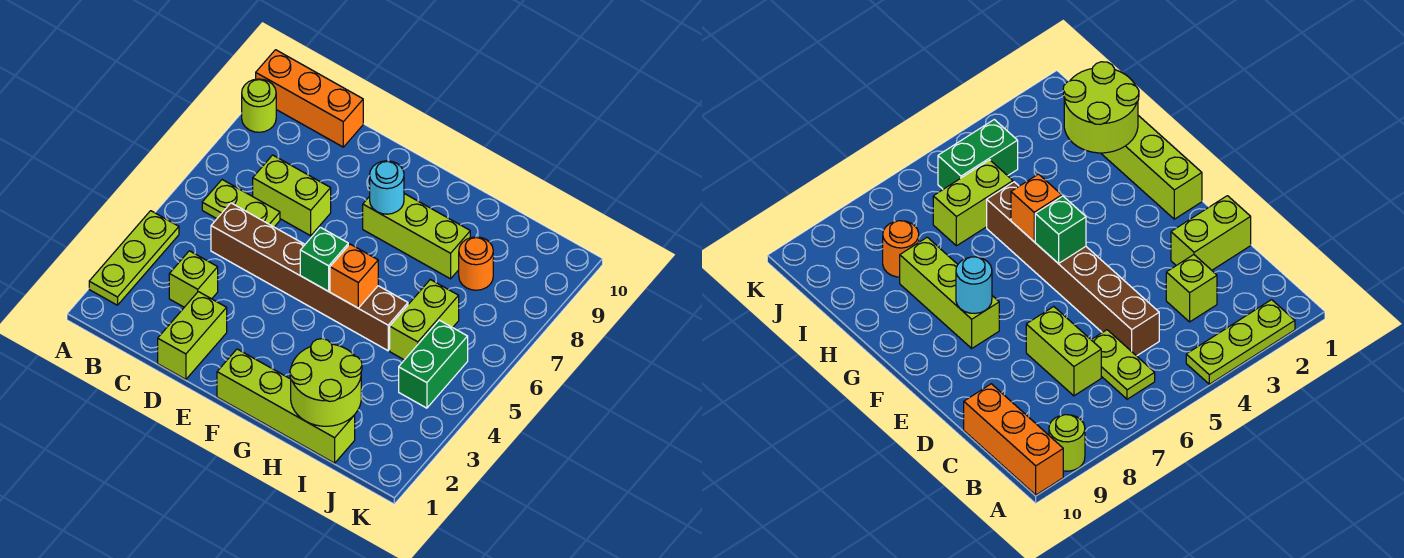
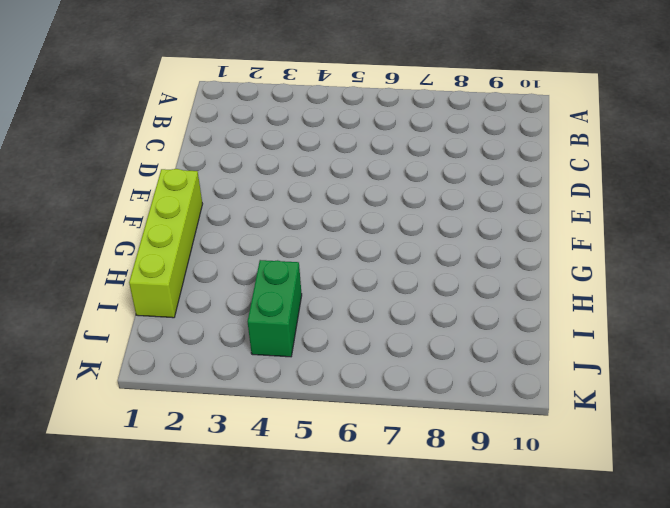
green 1x2 brick [248,260,302,357] -> green 1x2 brick turned to [399,320,468,408]
none -> lime 1x3 plate [89,211,179,305]
none -> lime 1x1 round brick [242,79,276,132]
none -> orange 1x3 brick [256,50,363,147]

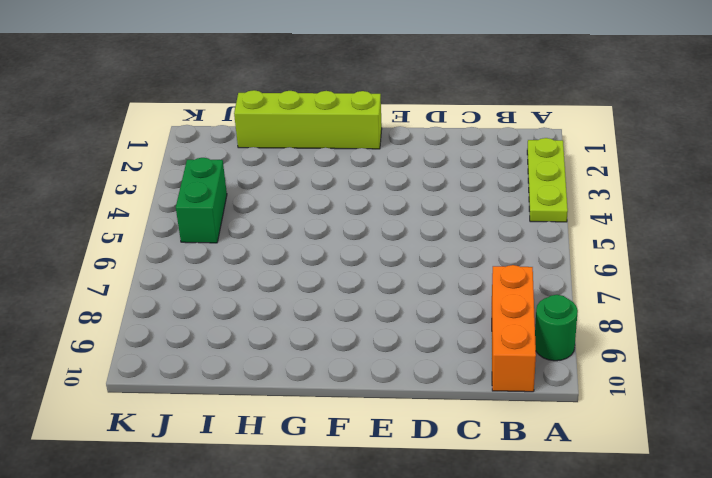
green 1x1 round brick [535,295,578,361] -> lime 1x1 round brick [242,79,276,132]
orange 1x3 brick [492,265,536,392] -> orange 1x3 brick turned to [256,50,363,147]
none -> lime 1x2 plate [202,180,280,227]
none -> lime 1x1 brick [169,251,218,307]
none -> brown 1x6 brick [211,203,408,351]

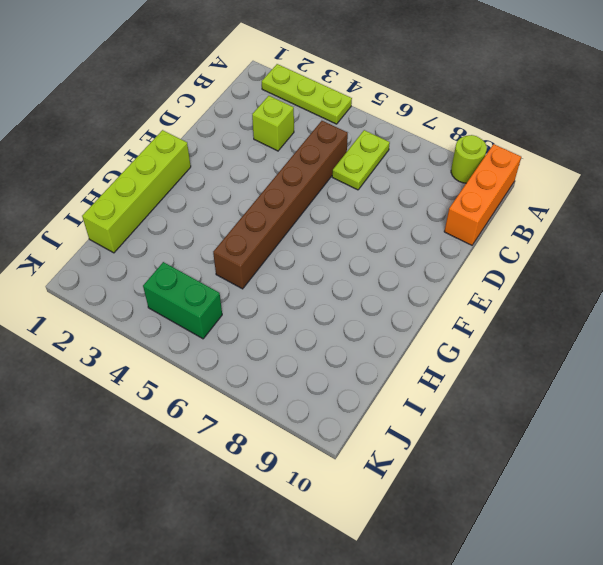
none -> lime 1x2 brick [253,155,331,236]
none -> lime 1x2 brick [158,292,227,379]
none -> lime 1x3 brick [363,194,470,279]

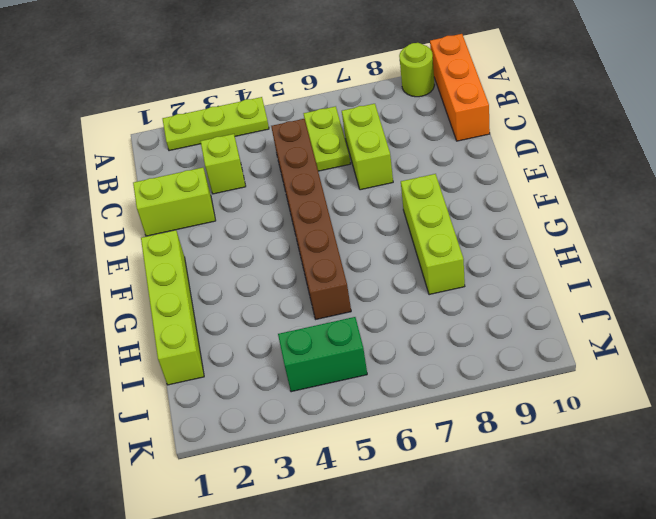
none -> lime 1x2 brick [390,280,459,360]
none -> orange 1x1 round brick [459,237,493,290]
none -> green 1x1 brick [300,227,348,291]

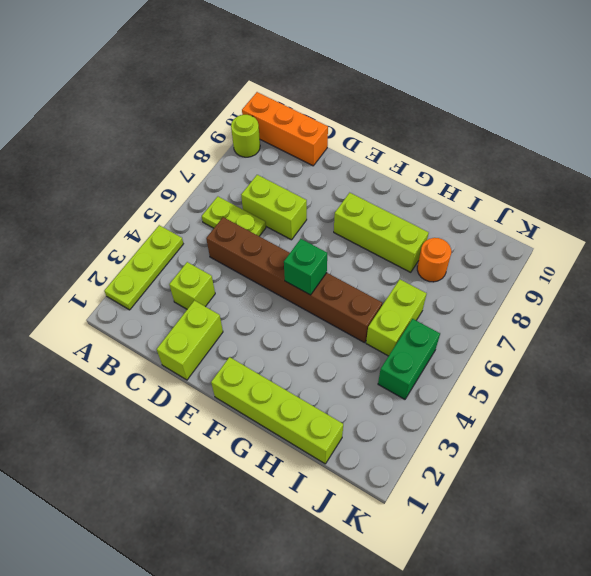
none -> cyan 1x1 round brick [370,161,404,214]
none -> orange 1x1 brick [330,244,378,308]
none -> lime 2x2 round brick [290,339,362,426]

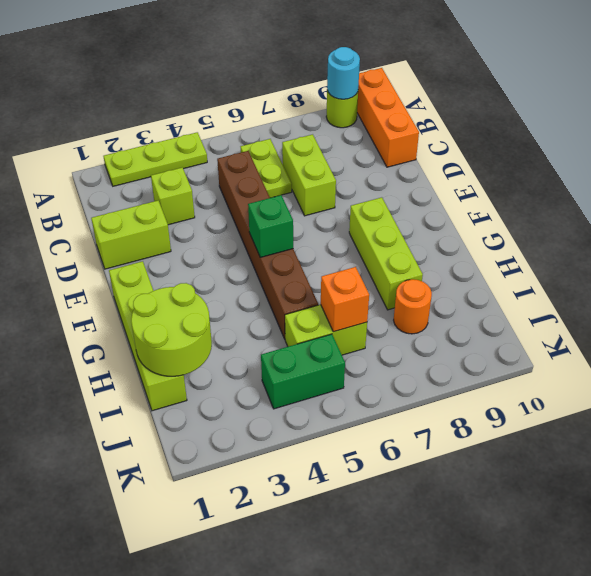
cyan 1x1 round brick [327,47,360,99] -> cyan 1x1 round brick moved to [370,161,404,214]
orange 1x1 brick [321,267,369,332] -> orange 1x1 brick moved to [330,244,378,308]

